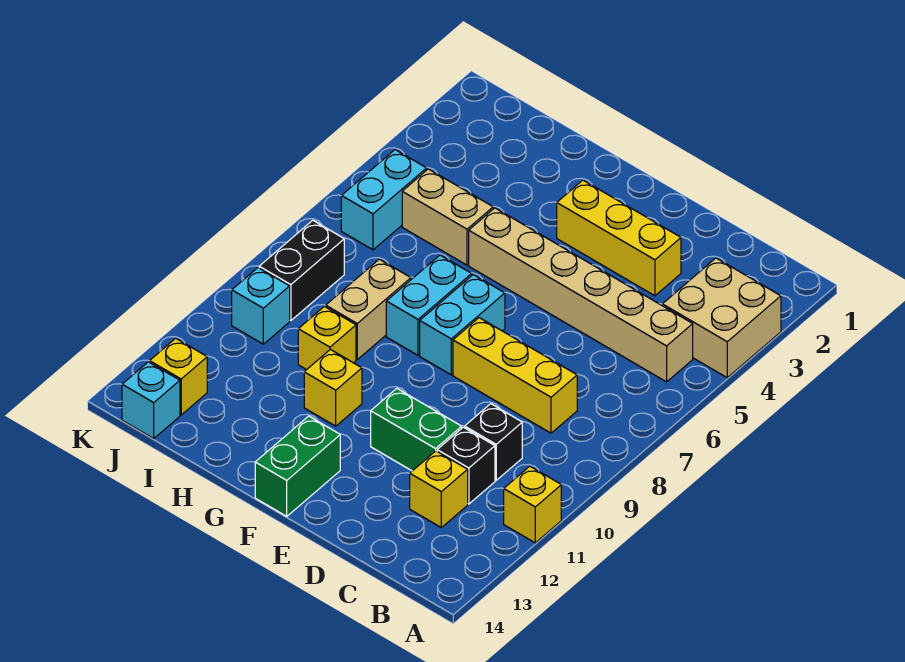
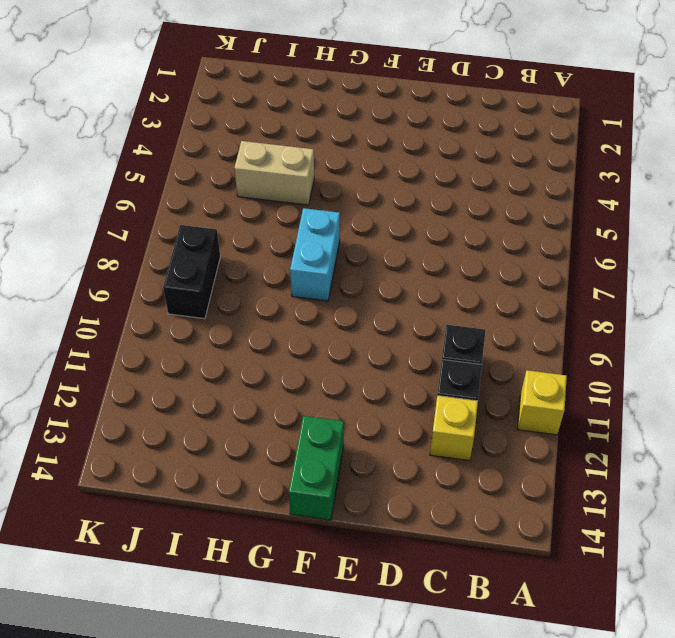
none -> tan 2x2 brick [662,258,781,378]
none -> tan 1x6 brick [469,208,693,382]
none -> yellow 1x3 brick [453,318,577,433]

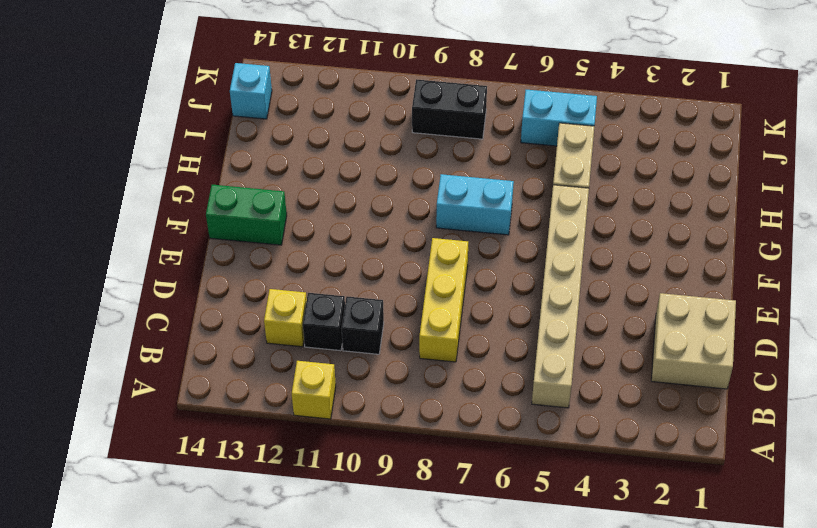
tan 2x2 brick [651,293,736,389] -> tan 2x2 brick moved to [662,258,781,378]
none -> yellow 1x3 brick [557,180,681,296]
none -> green 1x2 brick [371,389,462,471]
none -> cyan 1x2 brick [420,275,505,375]

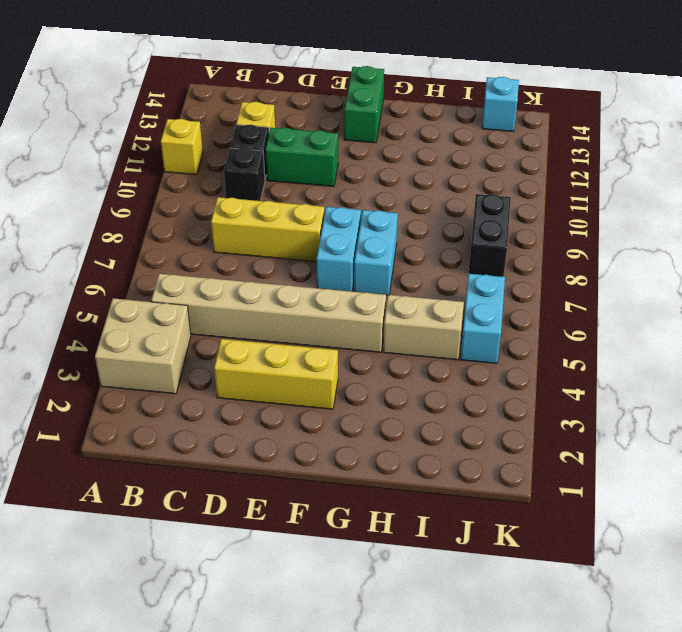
none -> yellow 1x1 brick [304,349,362,426]
none -> tan 1x2 brick [326,259,411,359]
none -> yellow 1x1 brick [298,307,356,370]

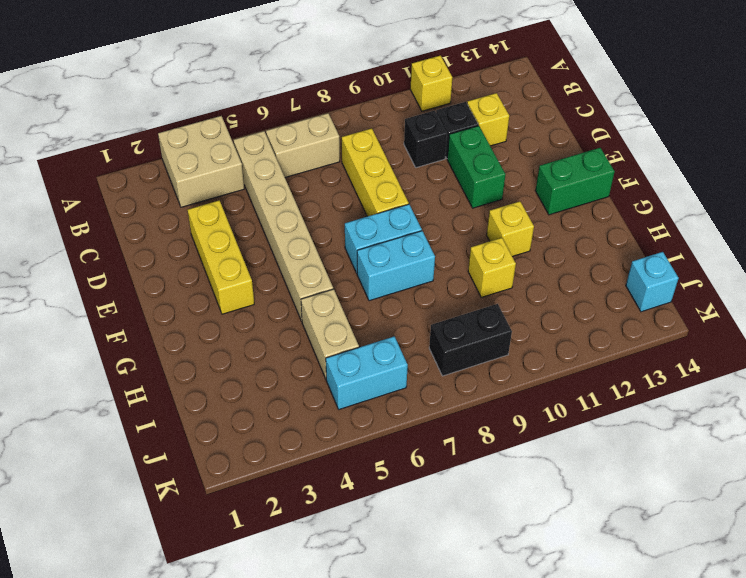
tan 1x2 brick [266,113,340,178] -> tan 1x2 brick moved to [326,259,411,359]
none -> cyan 1x1 brick [232,268,290,344]
none -> yellow 1x1 brick [150,338,207,415]

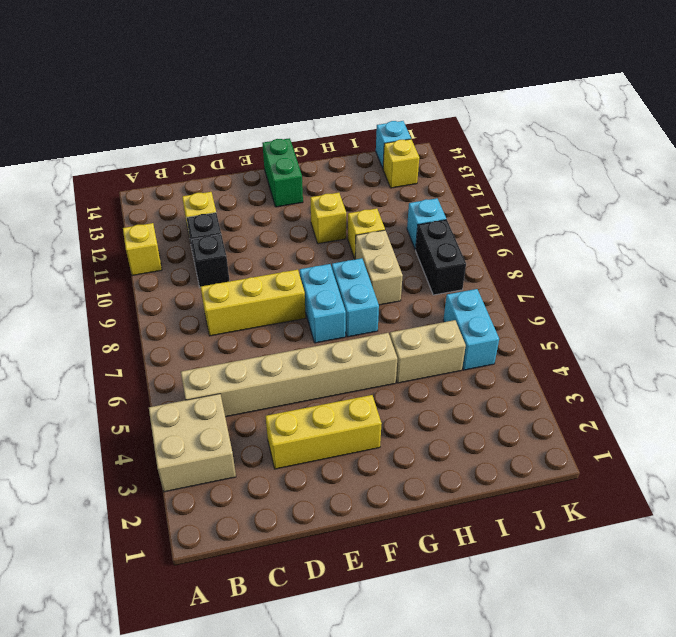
none -> green 1x2 brick [371,389,462,471]

